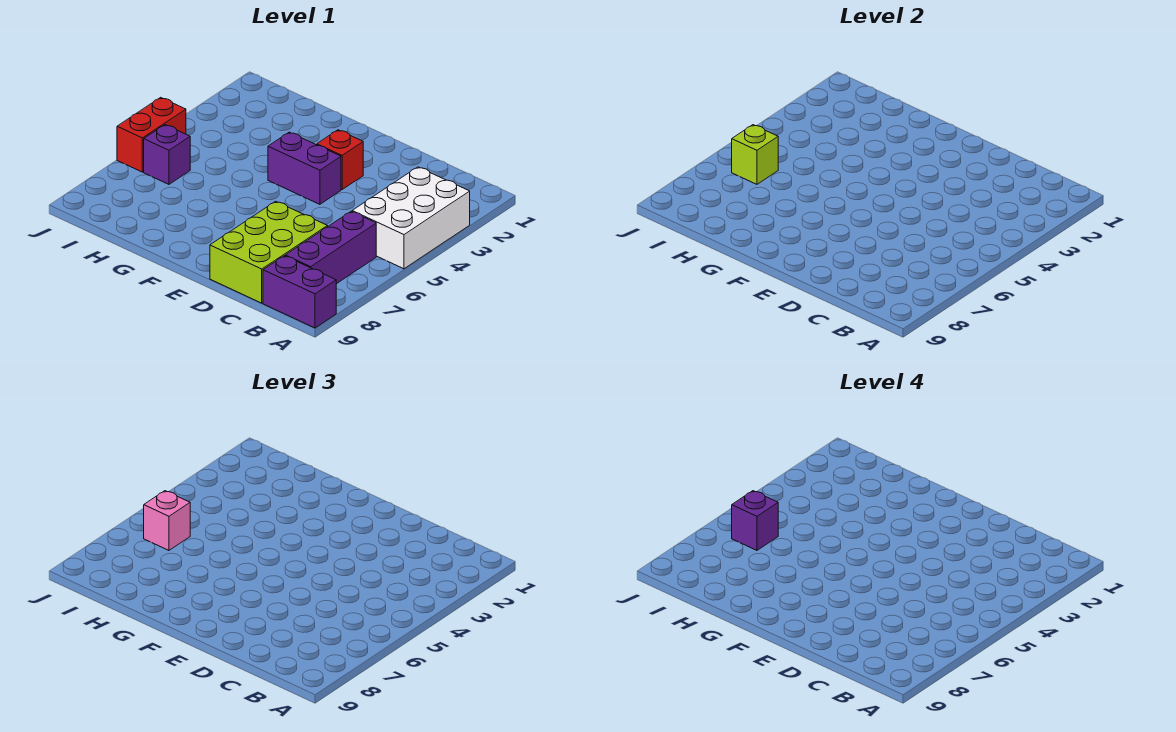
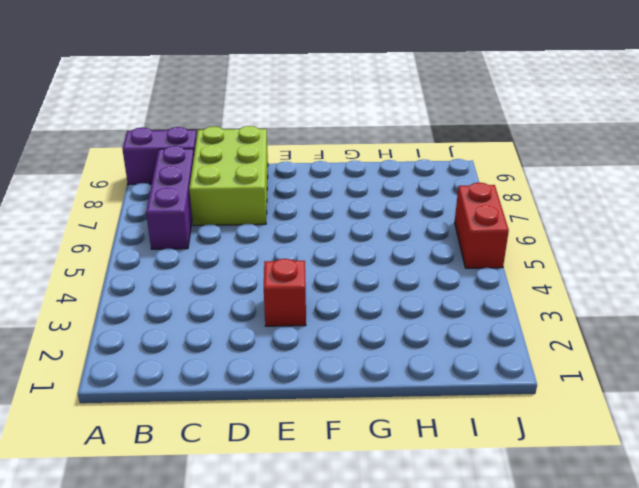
none -> white 2x3 brick [352,167,470,269]
none -> purple 1x2 brick [268,132,341,204]

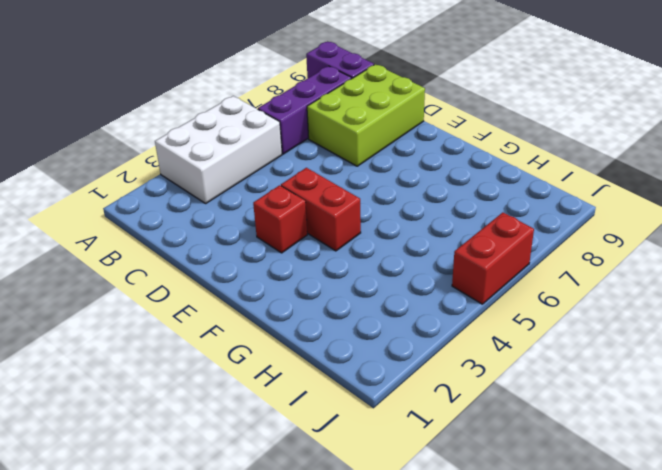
red 1x2 brick [281,168,361,251] -> purple 1x2 brick [268,132,341,204]
none -> purple 1x1 brick [144,125,190,184]
none -> lime 1x1 brick [732,125,778,184]

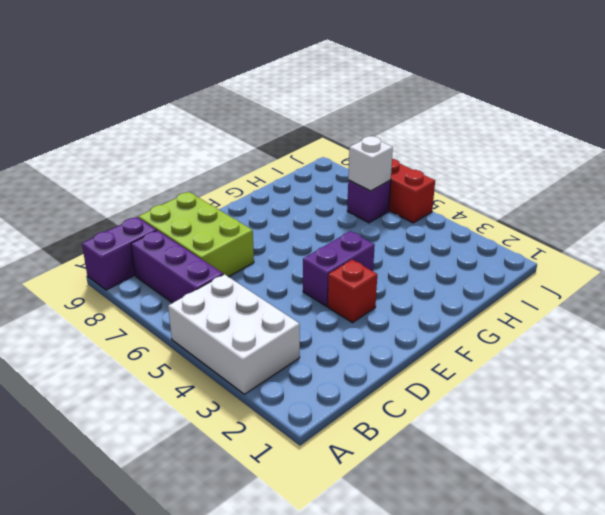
white 1x1 brick [348,136,393,191] -> lime 1x1 brick [732,125,778,184]
none -> pink 1x1 brick [144,491,190,550]
none -> purple 1x1 brick [732,491,778,550]

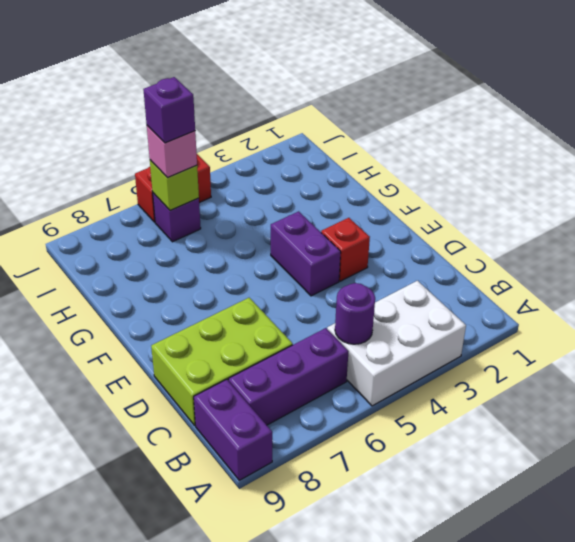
purple 1x1 round brick [335,283,375,344] -> none

